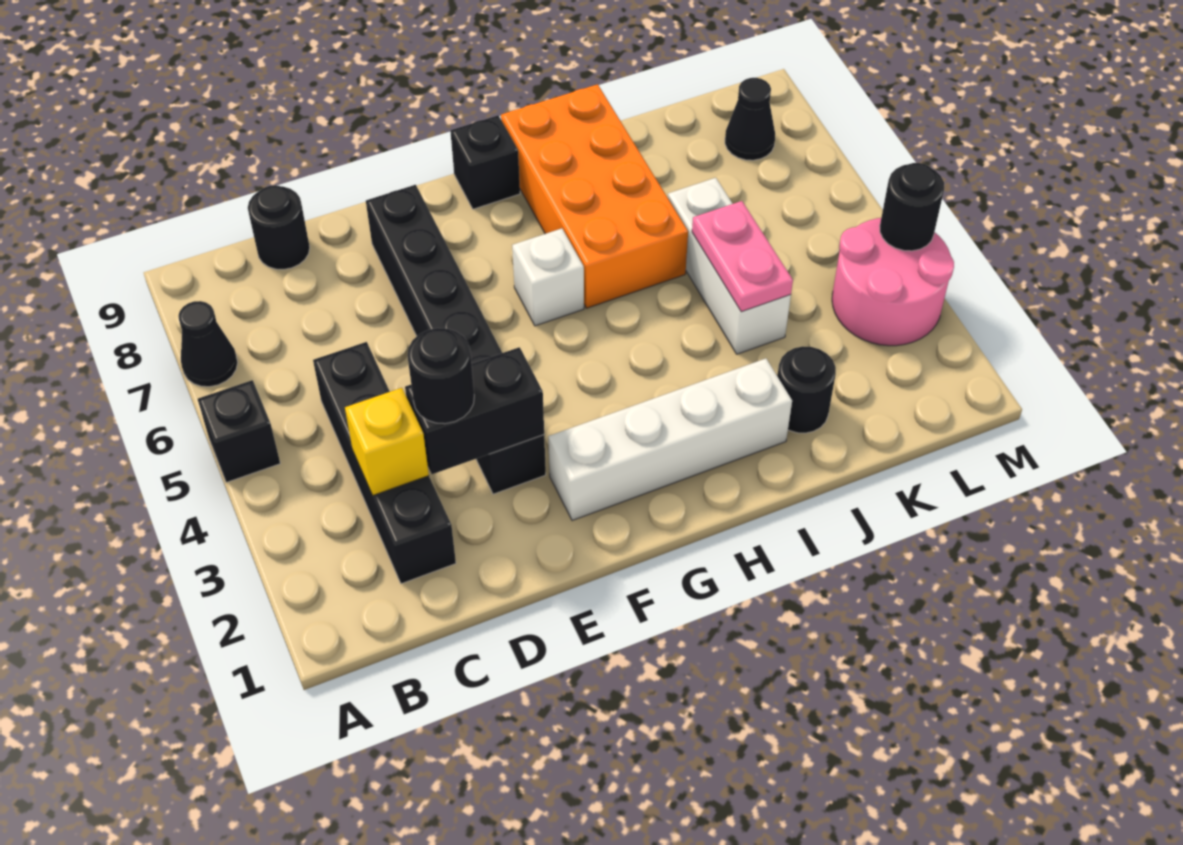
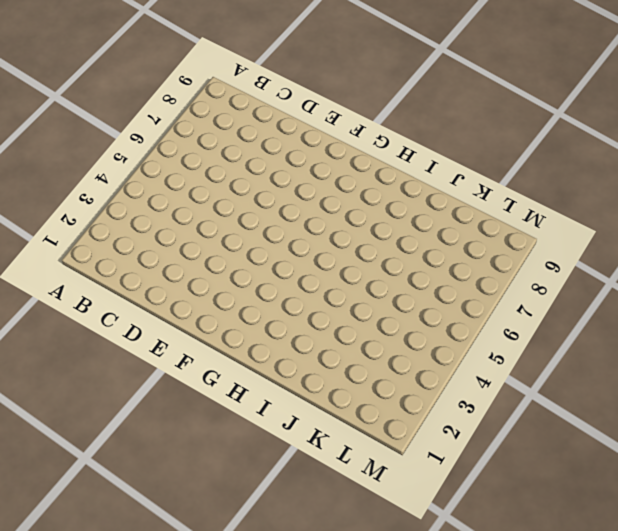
none -> black 1x1 brick [198,380,280,483]
none -> black 1x1 cone [178,301,238,387]
none -> black 1x4 brick [313,342,456,584]

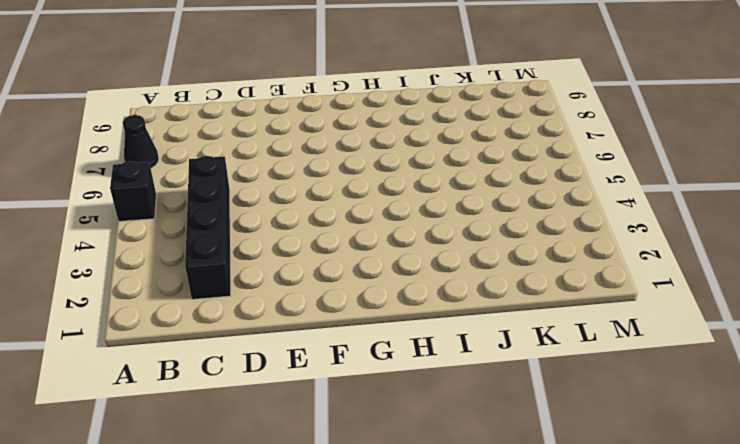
none -> black 1x1 round brick [248,185,310,269]
none -> black 1x6 brick [366,185,546,494]
none -> white 1x4 brick [548,358,792,521]

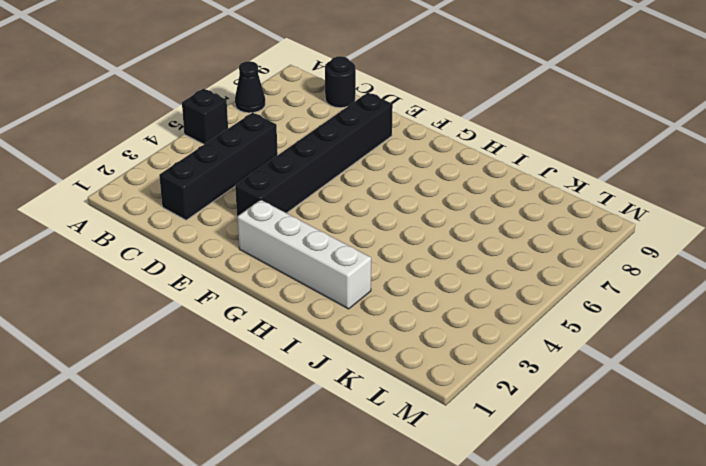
none -> white 1x1 brick [512,228,584,326]
none -> black 1x1 brick [450,115,520,209]
none -> orange 2x4 brick [501,84,688,308]

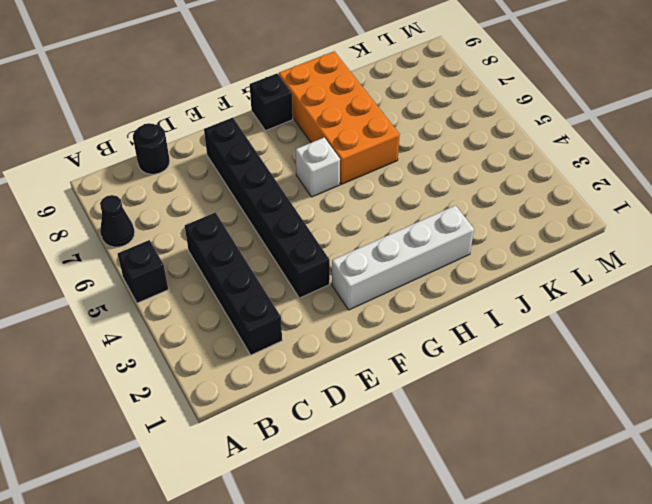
none -> black 1x1 round brick [777,346,836,433]
none -> white 1x3 brick [668,178,791,354]
none -> pink 2x2 round brick [832,218,954,346]

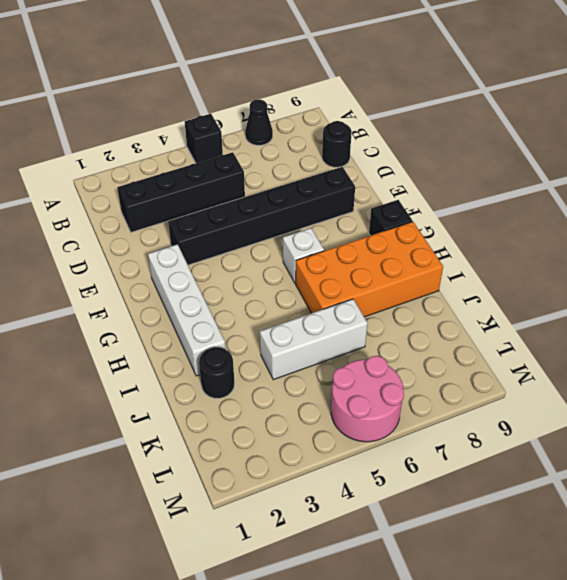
pink 2x2 round brick [331,356,404,442] -> pink 2x2 round brick moved to [832,218,954,346]
none -> black 1x1 cone [725,78,775,160]
none -> yellow 1x1 brick [345,388,429,495]
none -> black 1x2 brick [405,347,544,474]

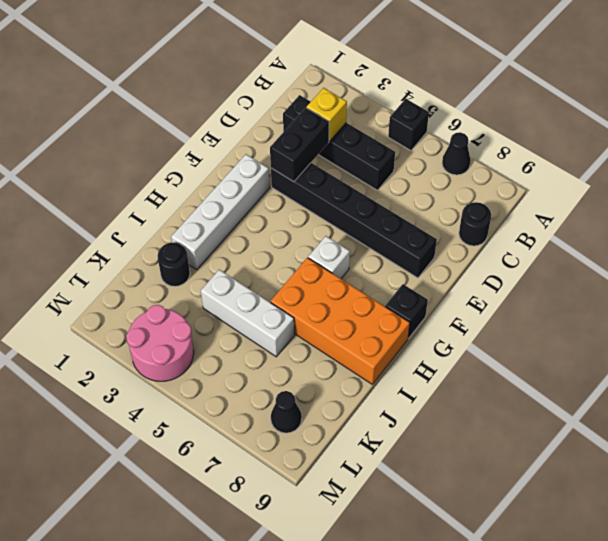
none -> pink 1x2 plate [692,201,793,312]
none -> black 1x1 round brick [880,163,944,251]
none -> black 1x1 round brick [407,328,474,424]

